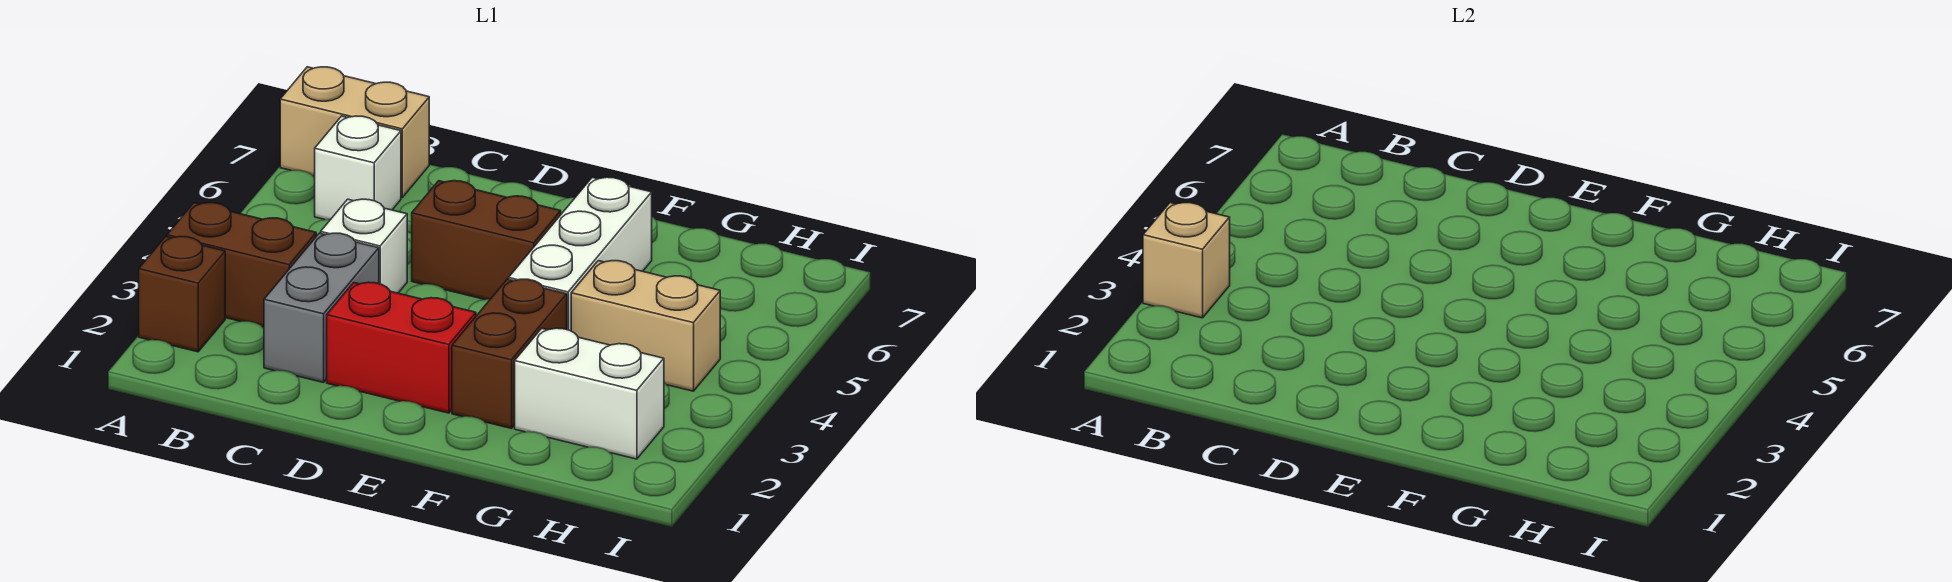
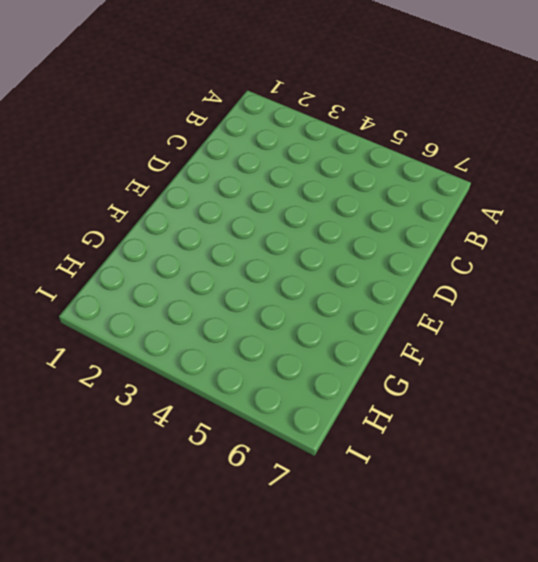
none -> brown 1x1 brick [139,237,225,352]
none -> brown 1x2 brick [167,203,316,327]
none -> tan 1x2 brick [280,67,429,197]

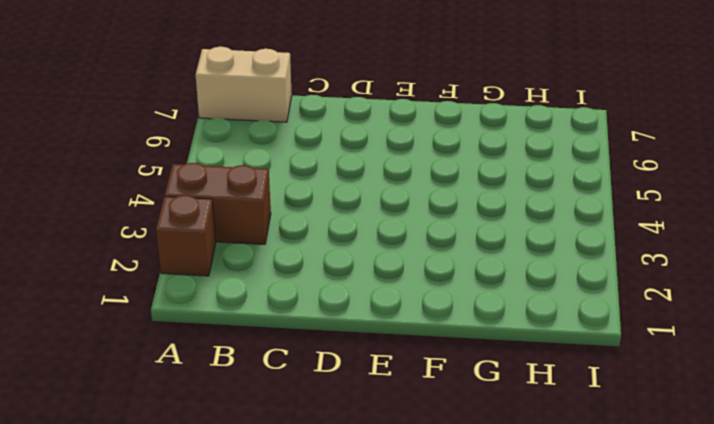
none -> white 1x1 brick [315,116,401,220]
none -> grey 1x2 brick [264,233,379,382]
none -> white 1x1 brick [321,199,407,293]

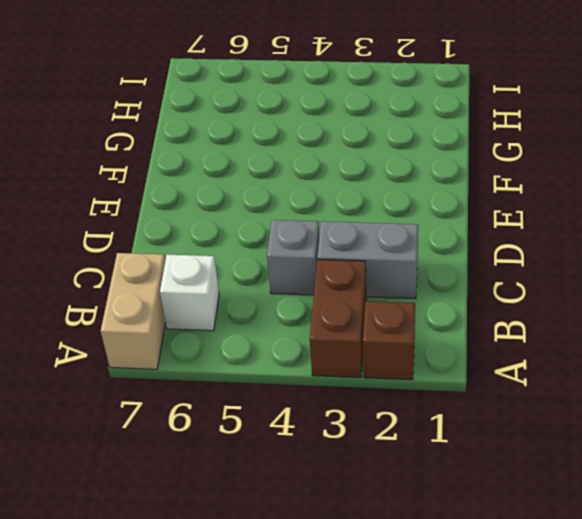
grey 1x1 brick [267,220,319,295] -> white 1x1 brick [321,199,407,293]
none -> red 1x2 brick [327,282,476,413]
none -> brown 1x2 brick [412,181,561,300]
none -> brown 1x2 brick [452,279,567,428]

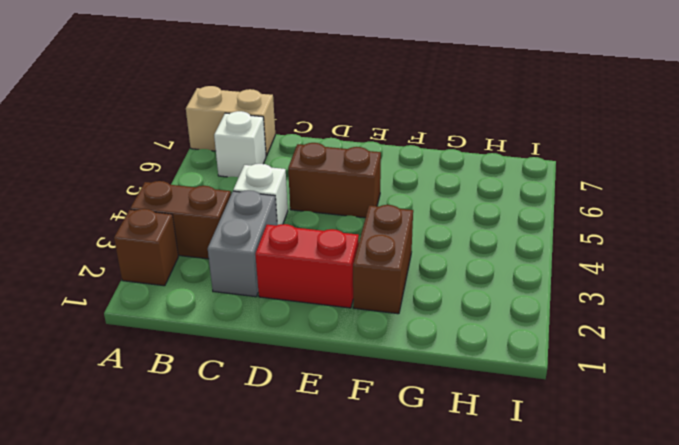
none -> white 1x3 brick [509,177,652,331]
none -> white 1x2 brick [515,328,664,459]
none -> tan 1x2 brick [571,261,720,391]

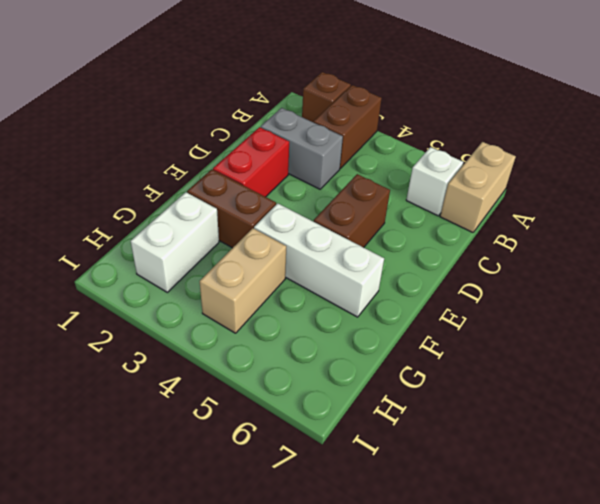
none -> white 1x1 brick [321,199,407,293]
none -> tan 1x1 brick [1143,203,1230,318]

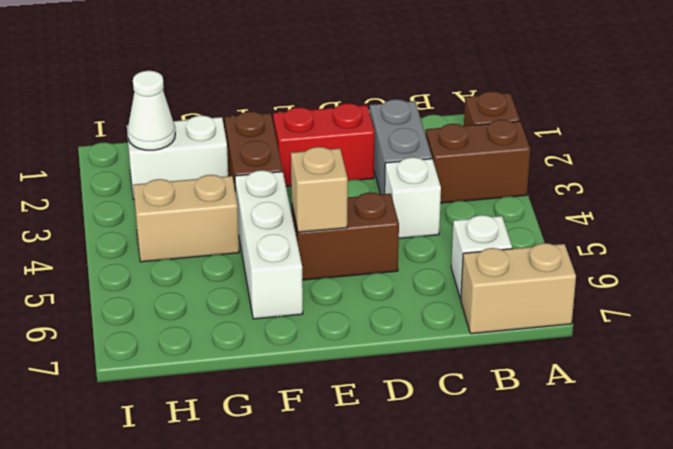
tan 1x1 brick [291,147,348,232] -> tan 1x1 brick moved to [1143,203,1230,318]
white 1x1 cone [127,71,175,150] -> none

